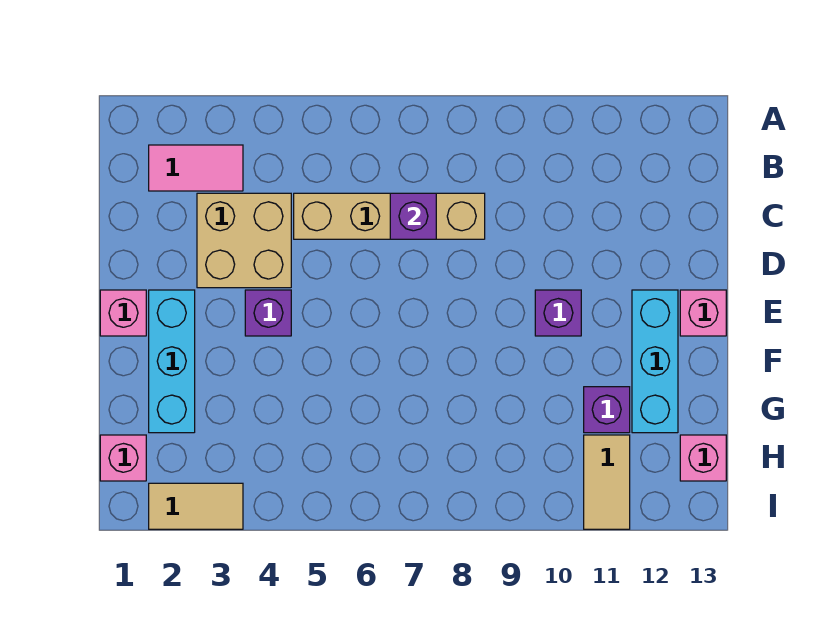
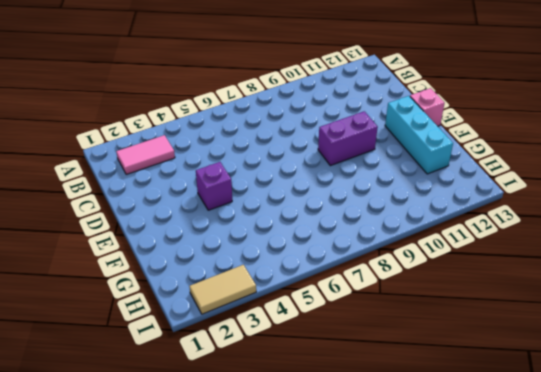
purple 1x2 brick [318,111,378,166] -> purple 1x1 brick [535,290,581,336]
none -> tan 2x2 brick [197,193,291,288]
none -> tan 1x4 brick [294,193,485,239]
none -> pink 1x1 brick [100,290,146,336]

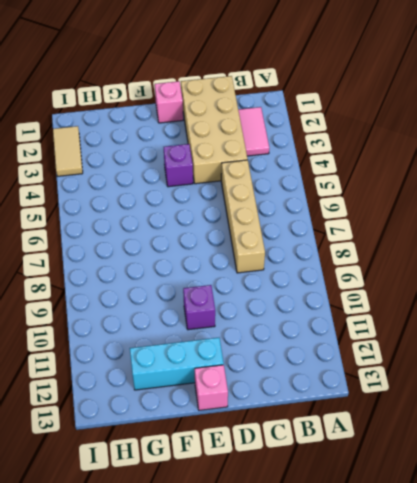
tan 2x4 brick [181,76,248,184] -> tan 2x2 brick [197,193,291,288]
none -> cyan 1x3 brick [149,290,195,433]
none -> purple 1x1 brick [584,387,630,433]
none -> pink 1x1 brick [100,435,146,481]

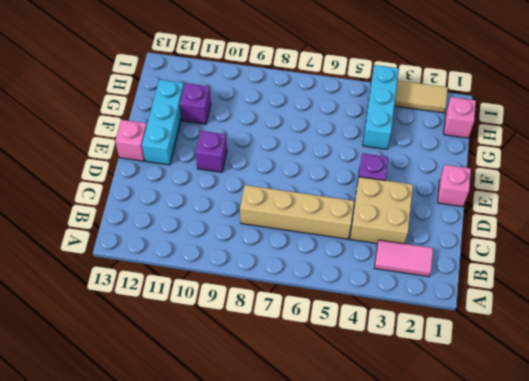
cyan 1x3 brick [363,65,399,149] -> cyan 1x3 brick moved to [149,290,195,433]
none -> tan 1x2 tile [584,435,630,529]
none -> pink 1x1 brick [680,435,726,481]
none -> purple 1x1 brick [390,193,436,239]

